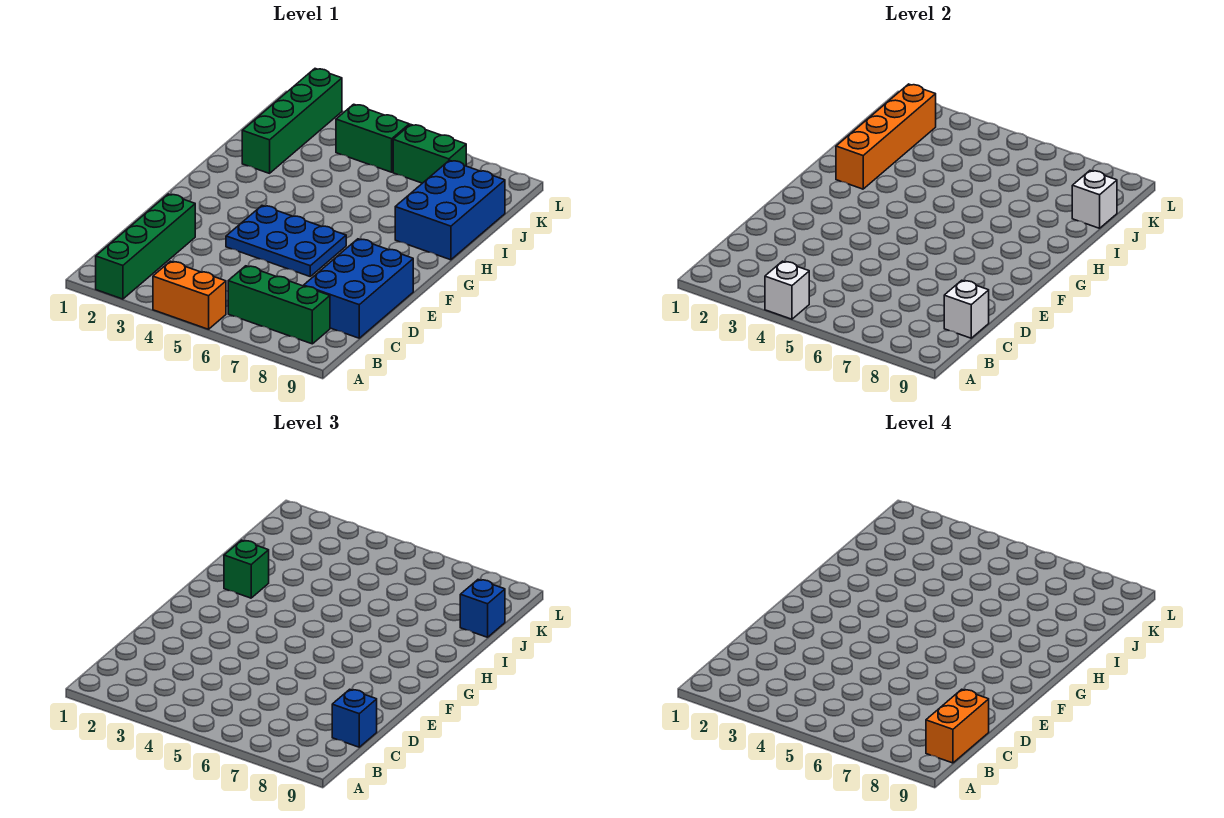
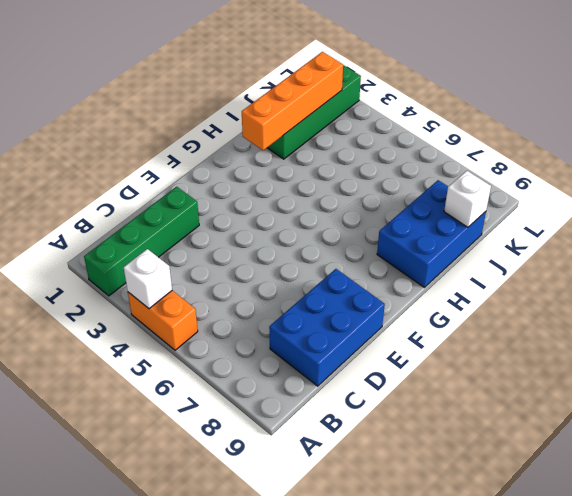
none -> green 1x3 brick [228,266,330,344]
none -> blue 2x3 plate [226,206,346,276]
none -> green 1x2 brick [336,104,409,172]

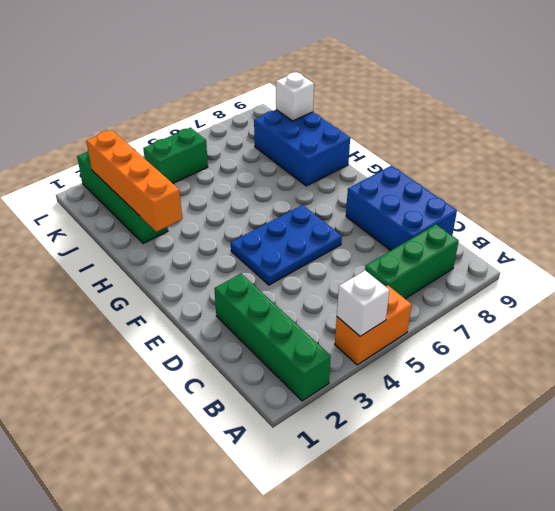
none -> green 1x2 brick [393,124,466,183]
none -> white 1x1 brick [944,280,989,338]
none -> blue 1x1 brick [332,689,377,747]

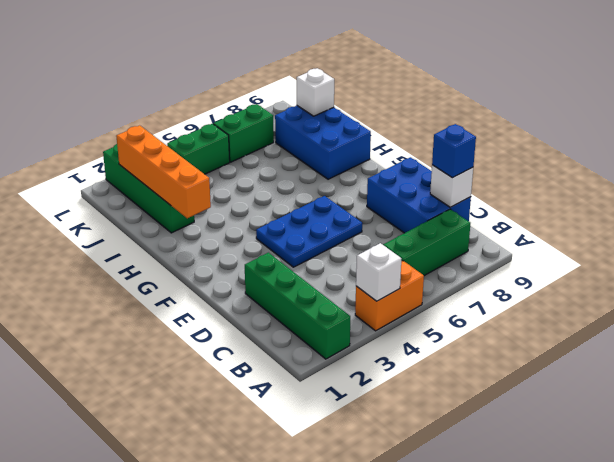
none -> green 1x1 brick [224,540,269,598]
none -> blue 1x1 brick [460,580,505,637]
none -> orange 1x2 brick [926,689,989,763]

